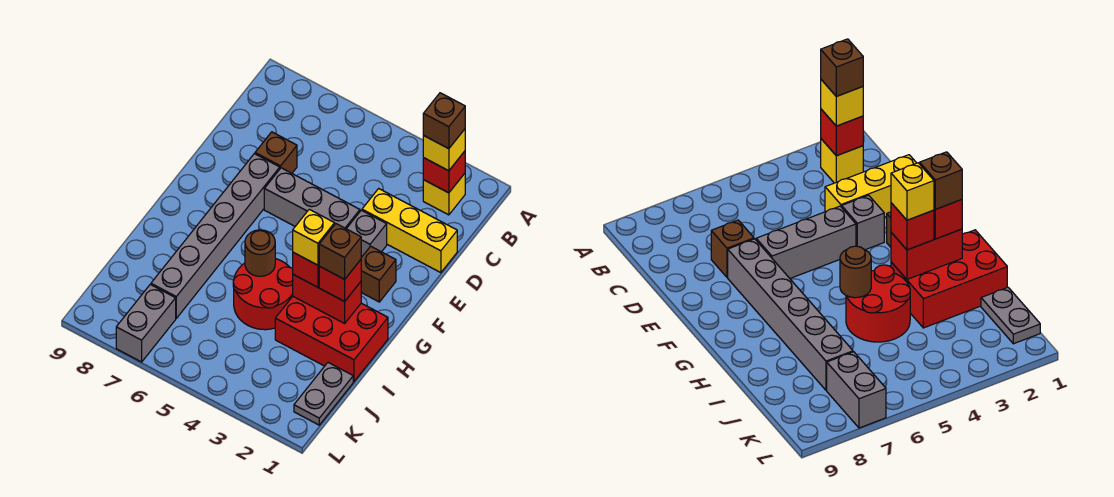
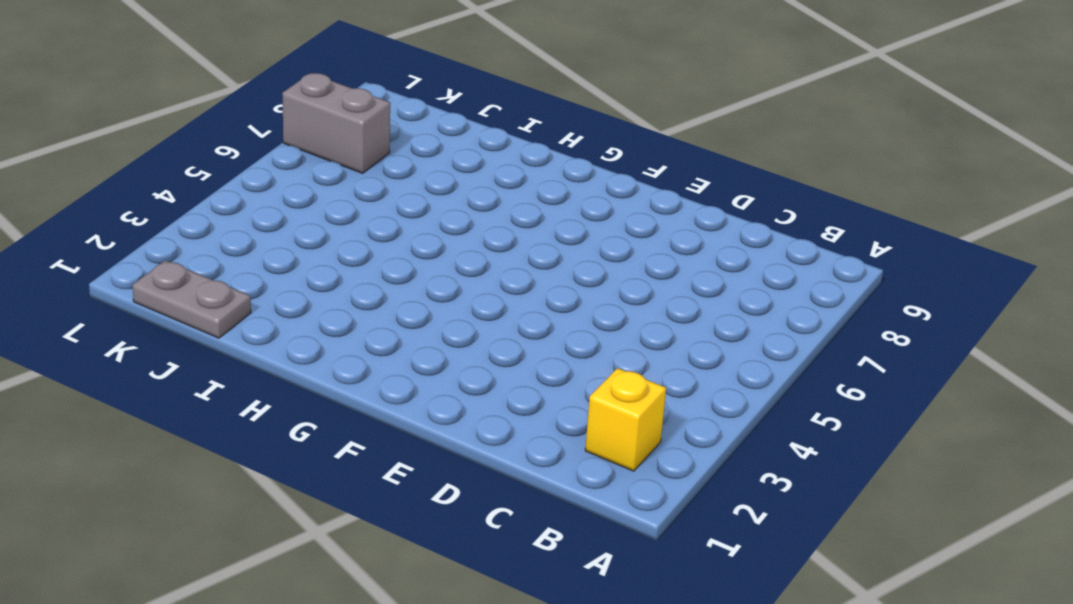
none -> yellow 1x3 brick [362,189,457,273]
none -> brown 1x1 brick [255,132,297,173]
none -> grey 1x1 brick [347,210,387,257]

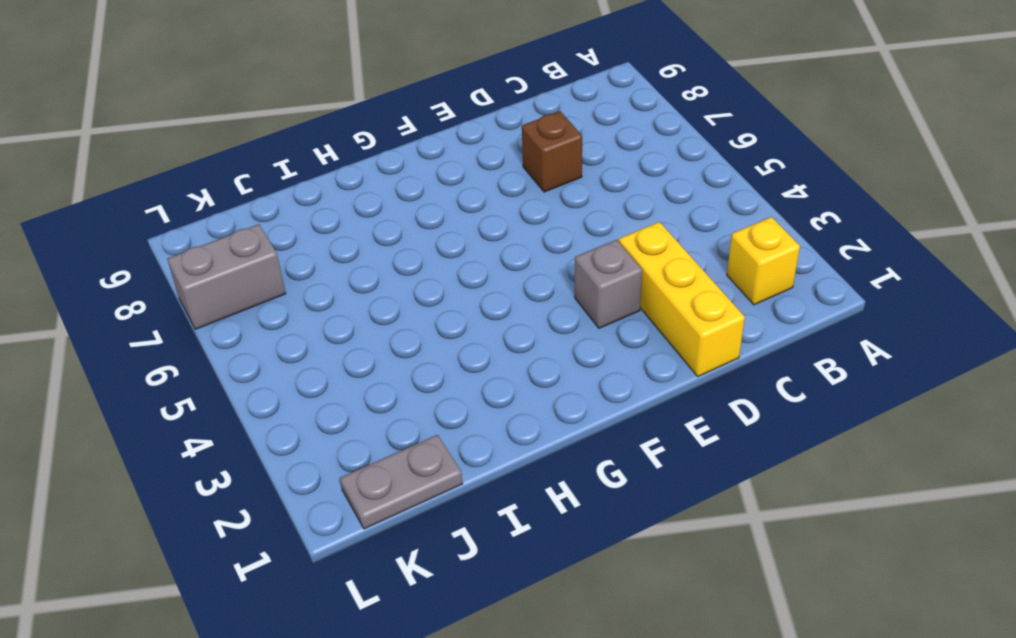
none -> grey 1x3 brick [264,168,360,229]
none -> grey 1x6 brick [151,154,280,318]
none -> brown 1x1 brick [361,246,396,302]

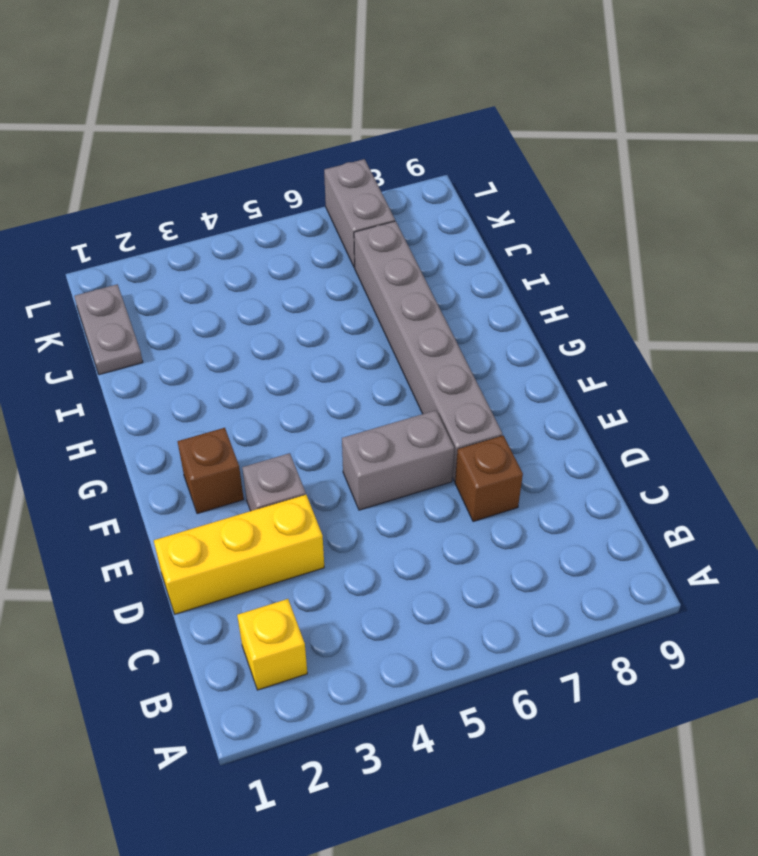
grey 1x2 brick [342,410,454,510] -> grey 1x3 brick [264,168,360,229]
none -> red 2x3 brick [275,296,388,381]
none -> red 2x2 round brick [233,259,293,330]
none -> red 1x1 brick [423,151,465,193]

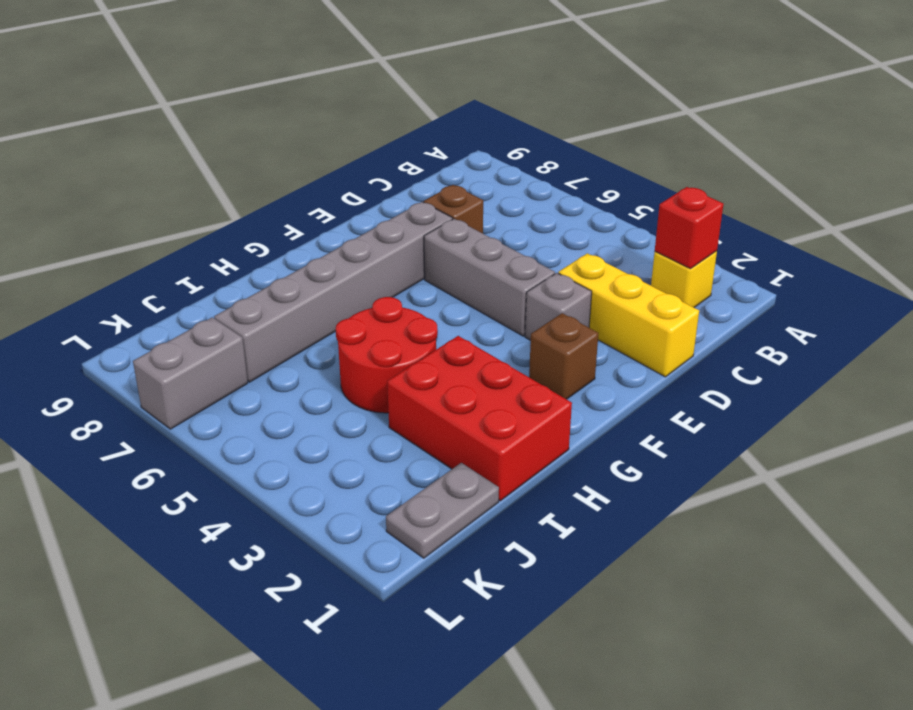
none -> red 1x2 brick [293,275,361,323]
none -> brown 1x1 round brick [245,230,275,276]
none -> yellow 1x1 brick [423,129,465,171]

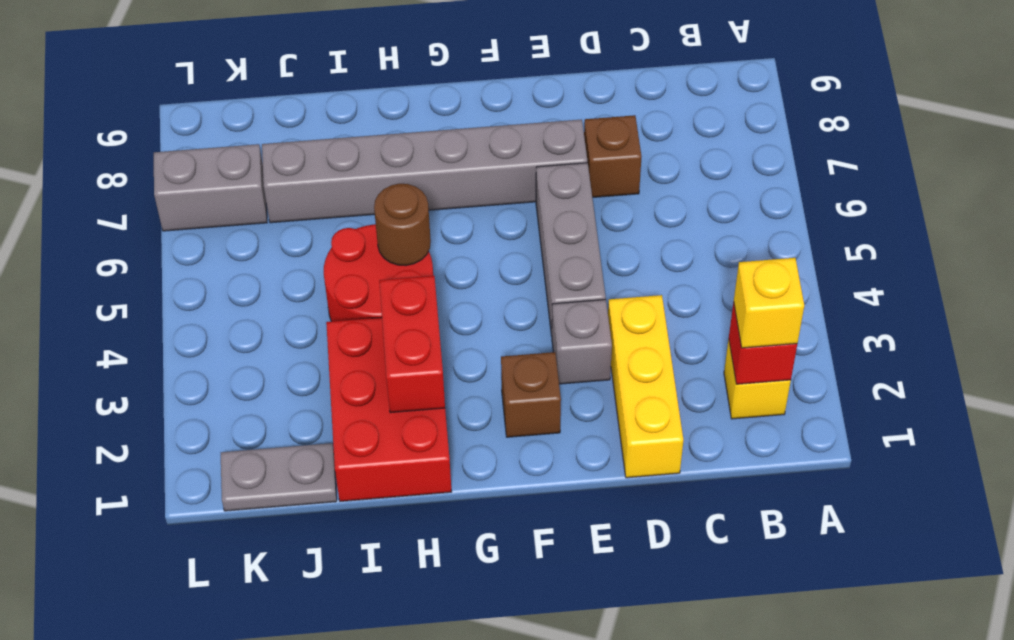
none -> red 1x1 brick [319,260,361,301]
none -> red 1x1 brick [293,252,319,287]
none -> brown 1x1 brick [423,93,465,149]

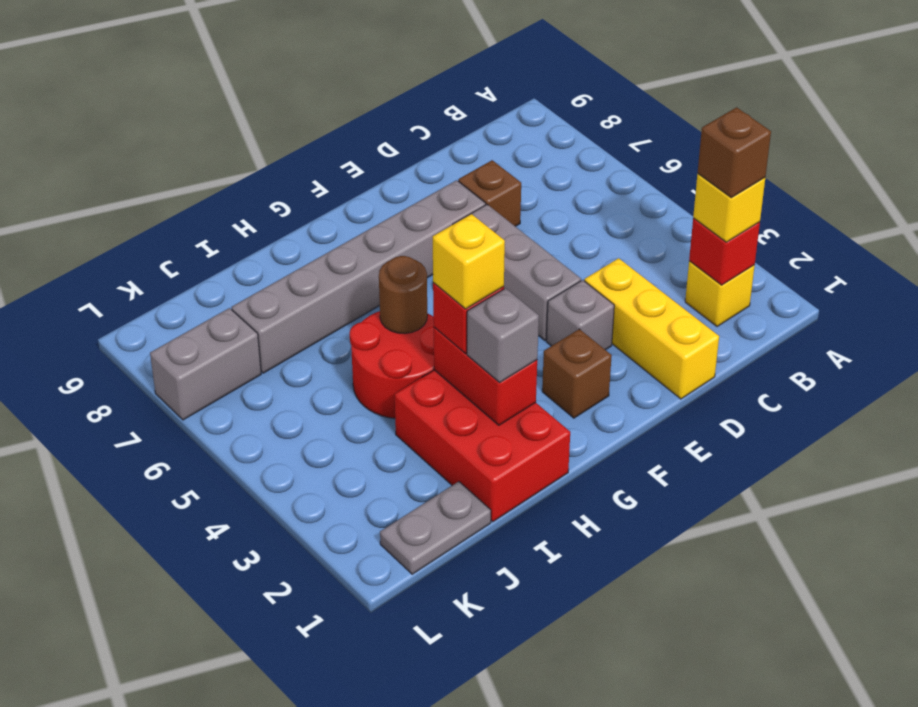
grey 1x1 brick [467,288,539,382] -> red 1x1 brick [319,260,361,301]
none -> brown 1x1 brick [319,224,361,279]

